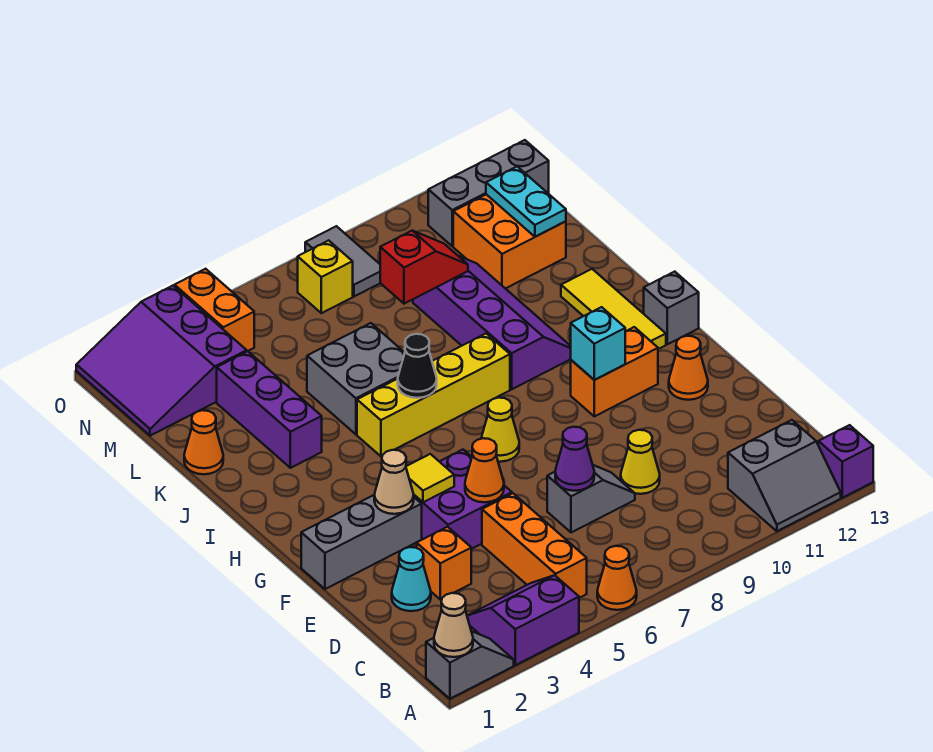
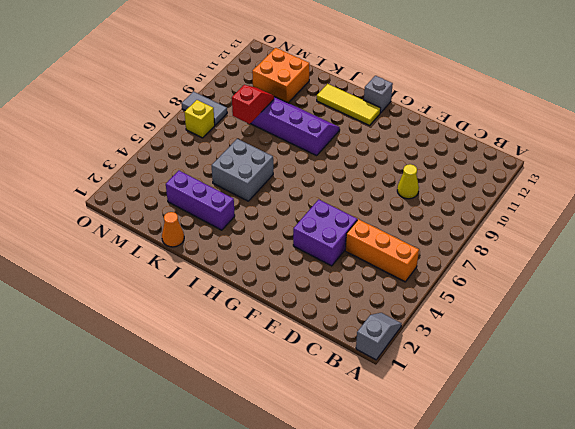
none -> purple 2x2 slope [467,575,579,665]
none -> orange 1x1 cone [597,546,637,610]
none -> grey 2x2 slope [728,420,841,531]
none -> purple 1x1 brick [818,425,873,498]

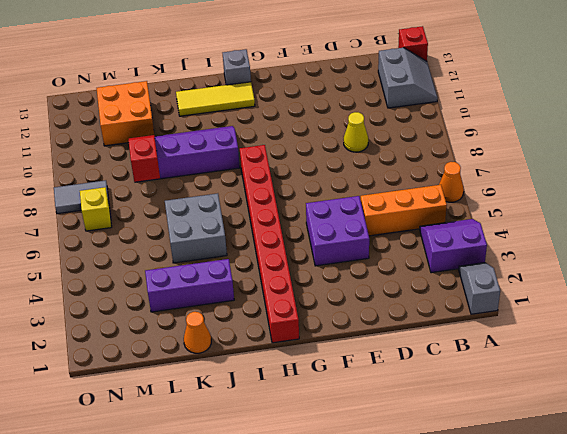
purple 2x2 slope [420,219,487,273] -> purple 2x2 slope turned to [467,575,579,665]
red 1x1 brick [398,26,428,61] -> purple 1x1 brick [818,425,873,498]
red 1x8 brick [240,145,299,343] -> none
none -> cyan 1x1 cone [392,547,431,611]
none -> orange 1x1 brick [417,527,471,599]
none -> grey 1x2 slope [547,465,635,533]
none -> grey 1x3 brick [301,495,422,589]

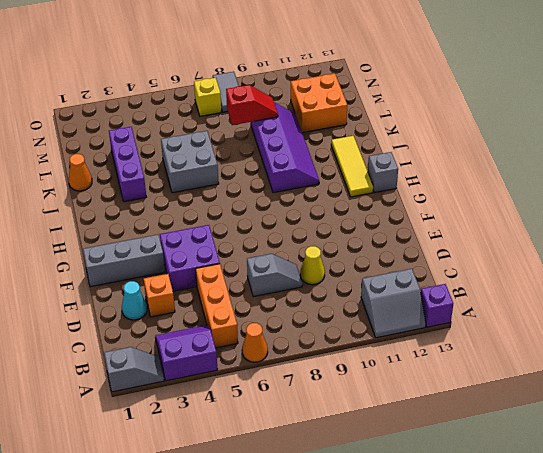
none -> orange 1x1 cone [669,336,708,400]
none -> yellow 1x1 cone [481,398,519,462]
none -> orange 1x2 brick [571,327,658,416]
none -> yellow 1x4 brick [357,333,510,456]

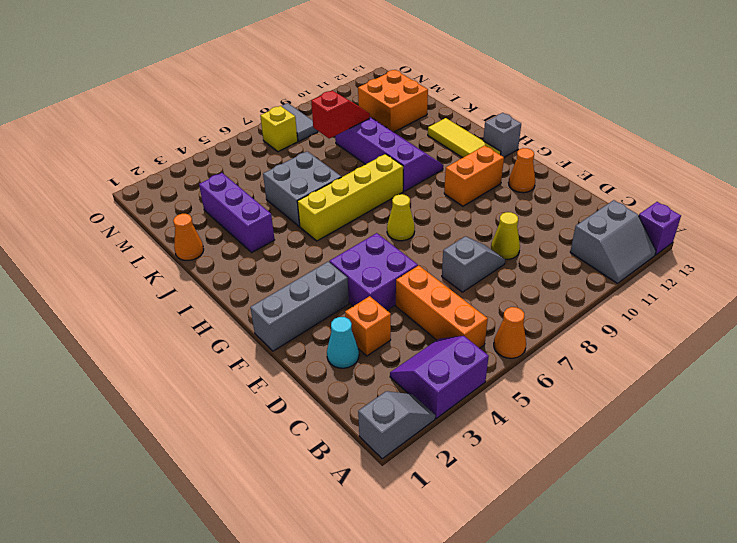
none -> purple 3x3 slope [76,286,247,436]
none -> orange 1x2 brick [175,269,254,351]
none -> grey 1x3 brick [428,140,549,246]
none -> tan 1x1 cone [434,593,473,657]

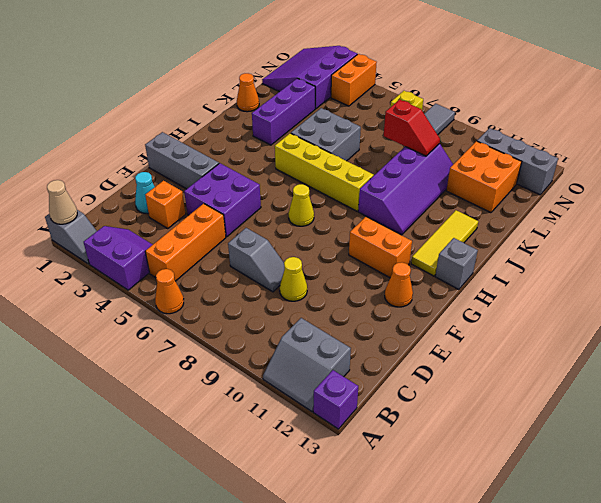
none -> purple 1x1 cone [555,427,594,491]
none -> orange 1x1 cone [465,438,504,502]
none -> tan 1x1 cone [374,450,414,514]
none -> yellow 1x1 tile [406,454,454,502]

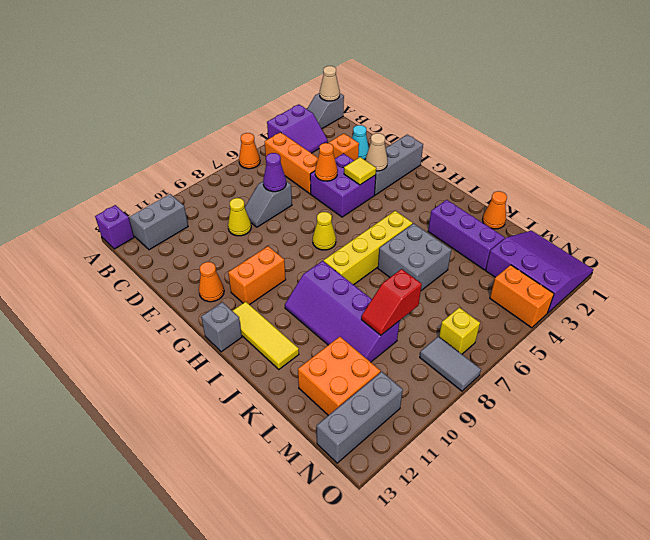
none -> cyan 1x1 brick [571,307,626,380]
none -> black 1x1 cone [398,334,437,398]
none -> cyan 1x2 plate [486,167,566,237]

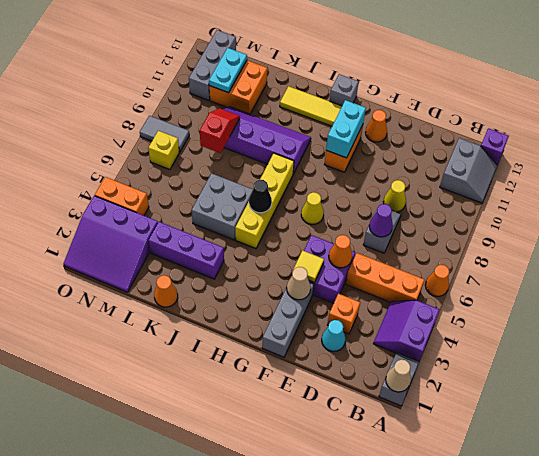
cyan 1x2 brick [326,100,366,158] -> cyan 1x1 brick [571,307,626,380]
cyan 1x2 plate [209,48,247,93] -> cyan 1x2 plate turned to [486,167,566,237]

